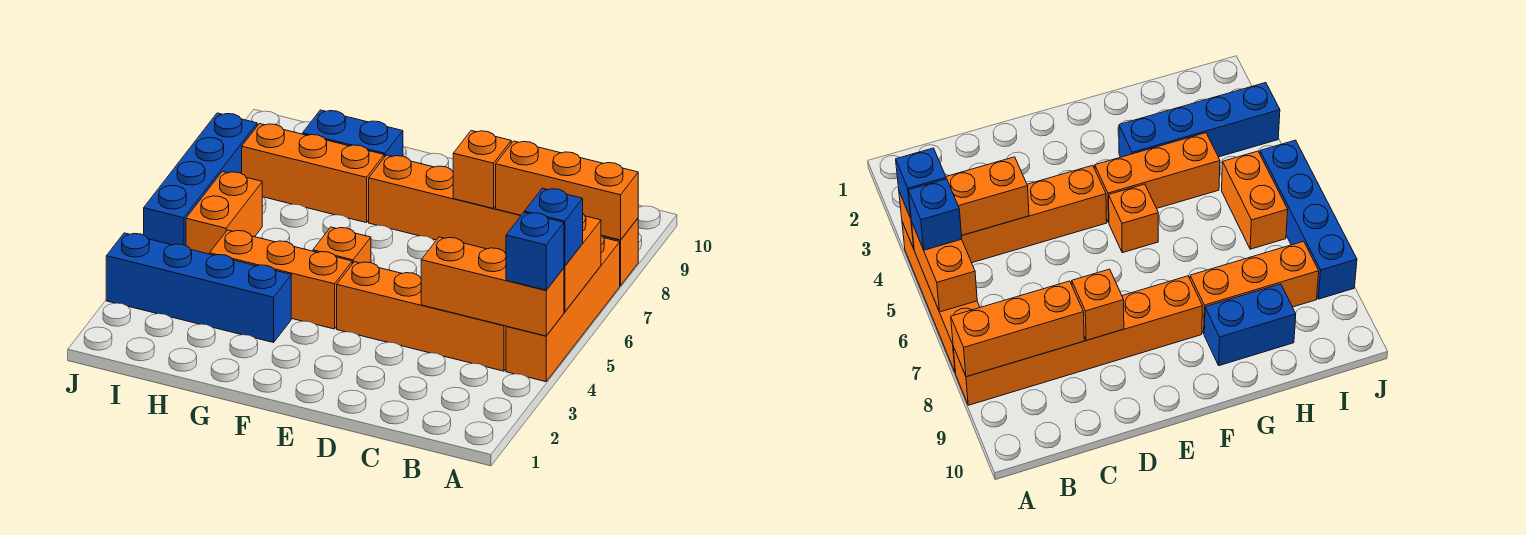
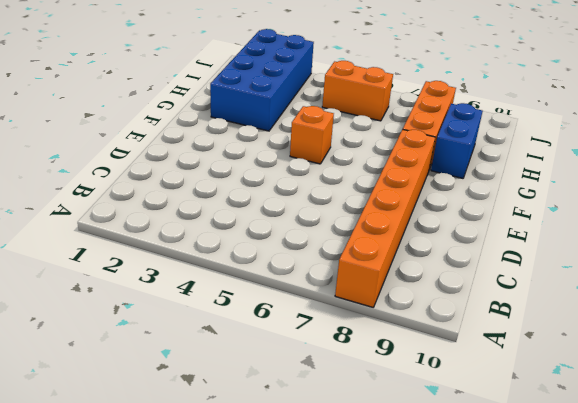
blue 2x4 brick [210,29,314,131] -> blue 1x4 brick [106,233,291,342]
none -> orange 1x4 brick [506,235,620,382]
none -> orange 1x4 brick [337,262,506,371]
none -> orange 1x3 brick [210,230,352,329]

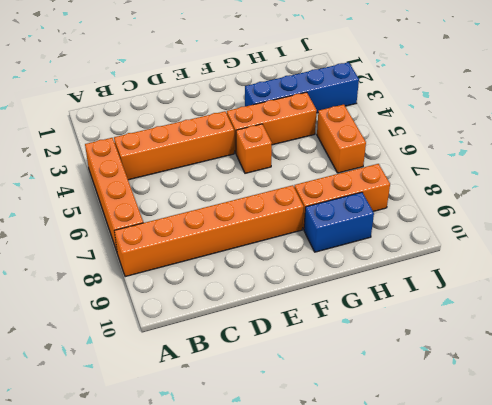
none -> blue 1x4 brick [144,113,258,246]
none -> orange 1x3 brick [421,237,564,336]
none -> orange 1x2 brick [564,214,601,312]

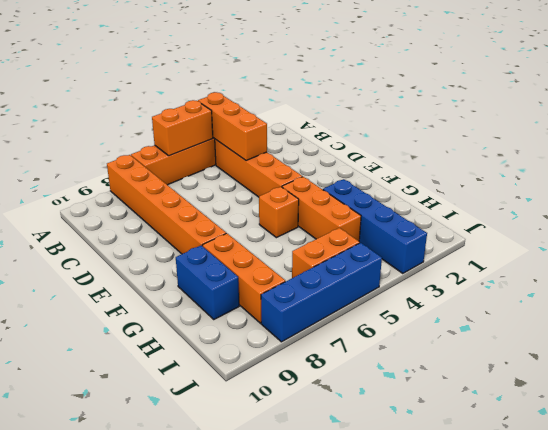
none -> orange 1x3 brick [496,141,638,240]
none -> orange 1x1 brick [453,131,511,208]
none -> blue 1x1 brick [506,212,564,290]

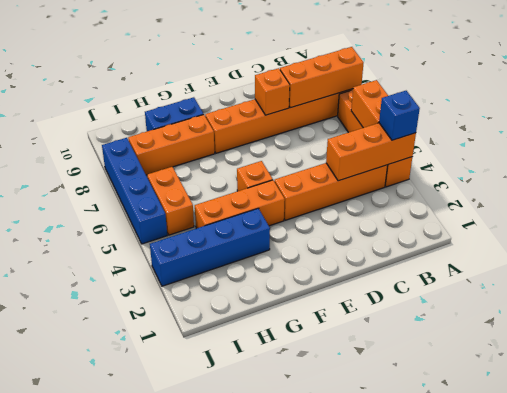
none -> blue 1x1 brick [525,188,583,266]

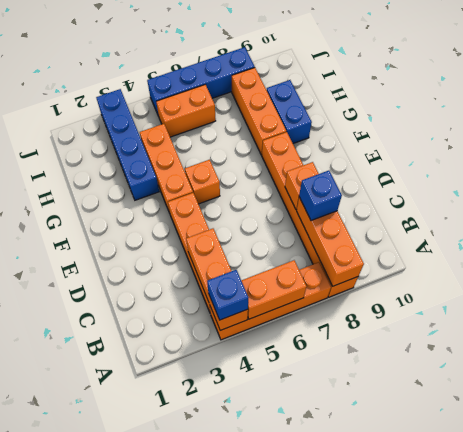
blue 1x1 brick [299,171,342,220] -> blue 1x1 brick moved to [525,188,583,266]

